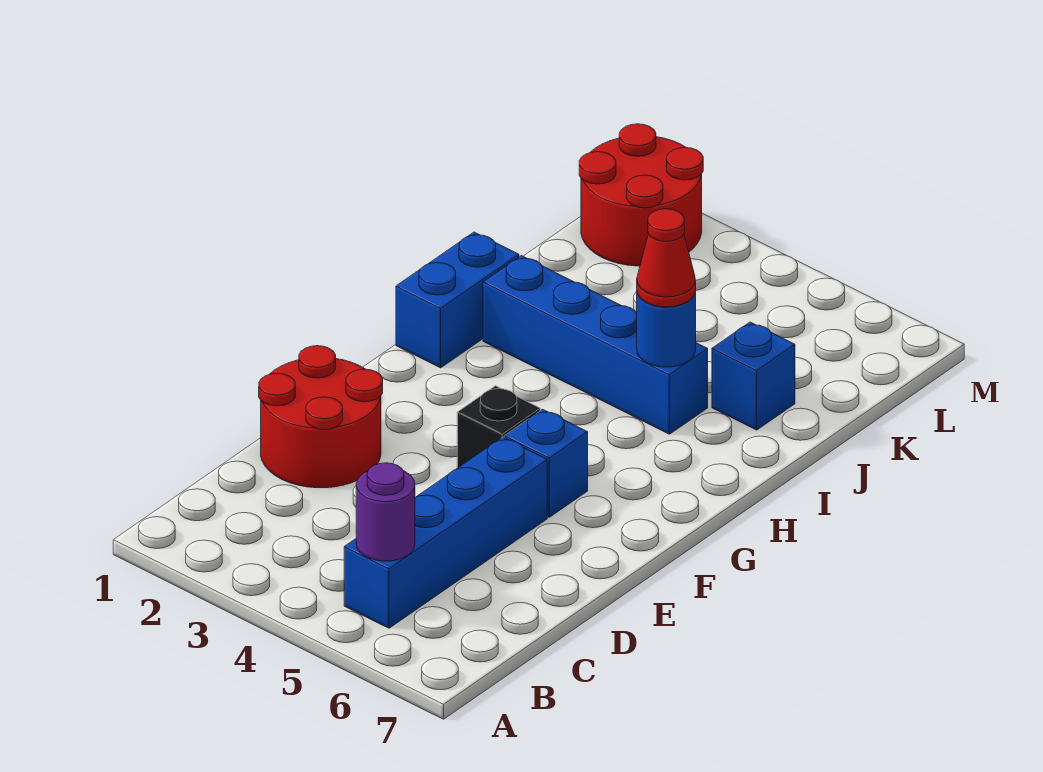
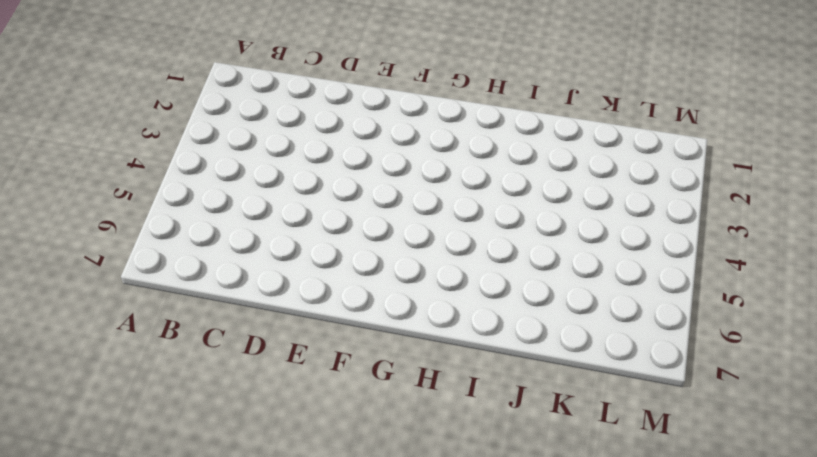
none -> blue 1x4 brick [344,437,547,628]
none -> red 2x2 round brick [259,346,383,488]

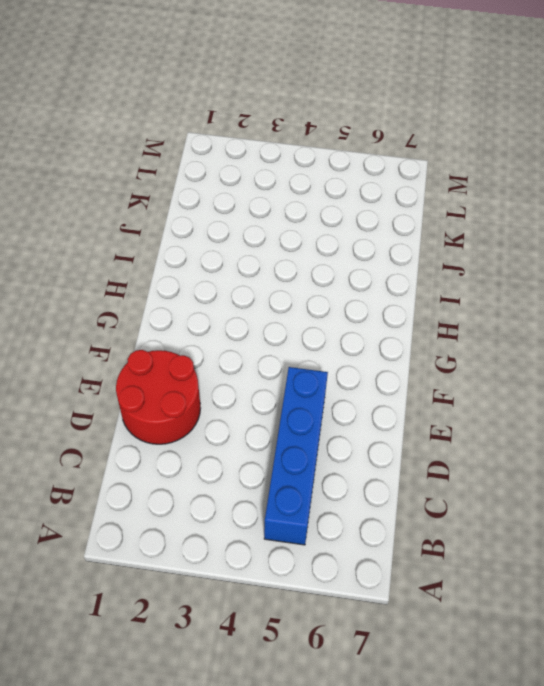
none -> black 1x1 brick [457,386,540,468]
none -> blue 1x1 brick [504,409,588,517]

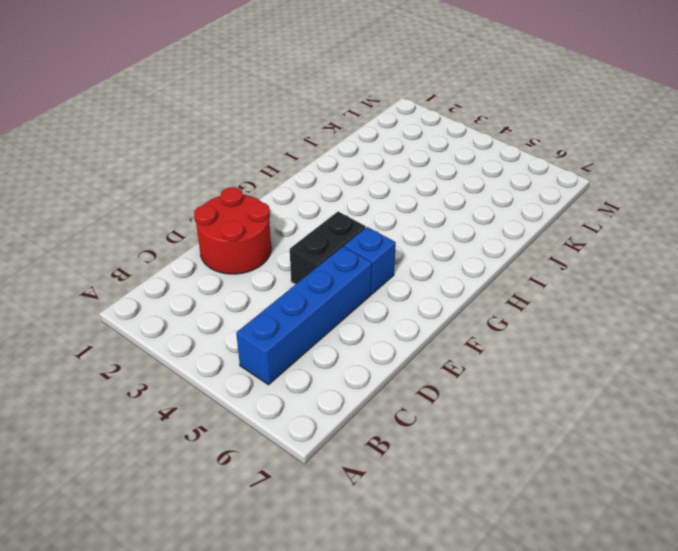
black 1x2 brick [290,212,366,284] -> black 1x1 brick [457,386,540,468]
none -> blue 1x2 brick [396,232,519,368]
none -> blue 1x4 brick [483,256,708,434]

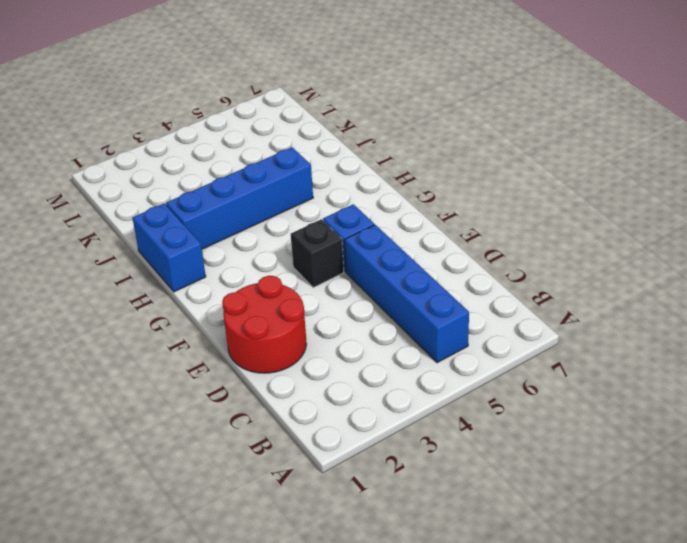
none -> blue 1x1 brick [712,322,795,430]
none -> red 2x2 round brick [579,124,703,266]

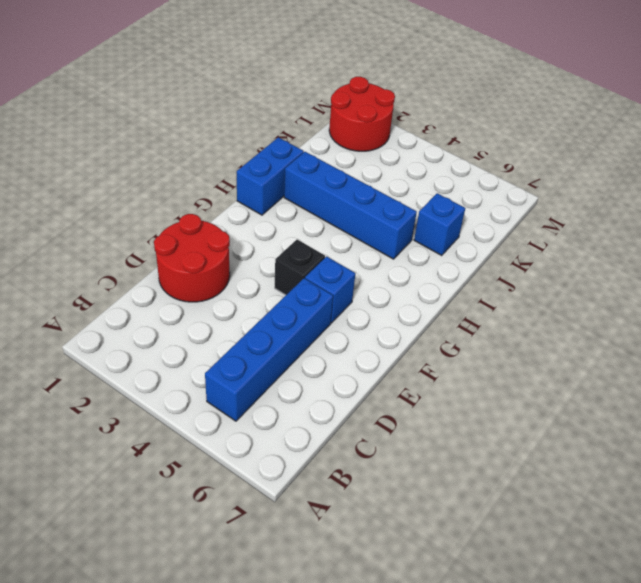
none -> purple 1x1 round brick [356,463,415,561]
none -> blue 1x1 round brick [637,292,696,367]

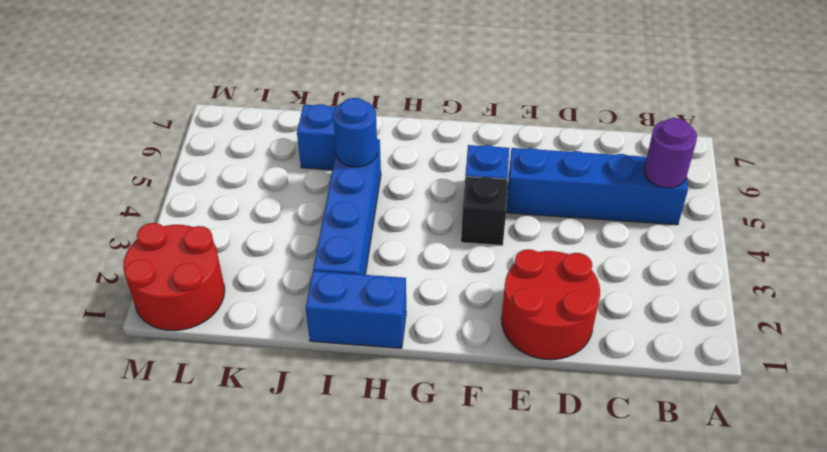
none -> red 1x1 cone [637,209,696,307]

